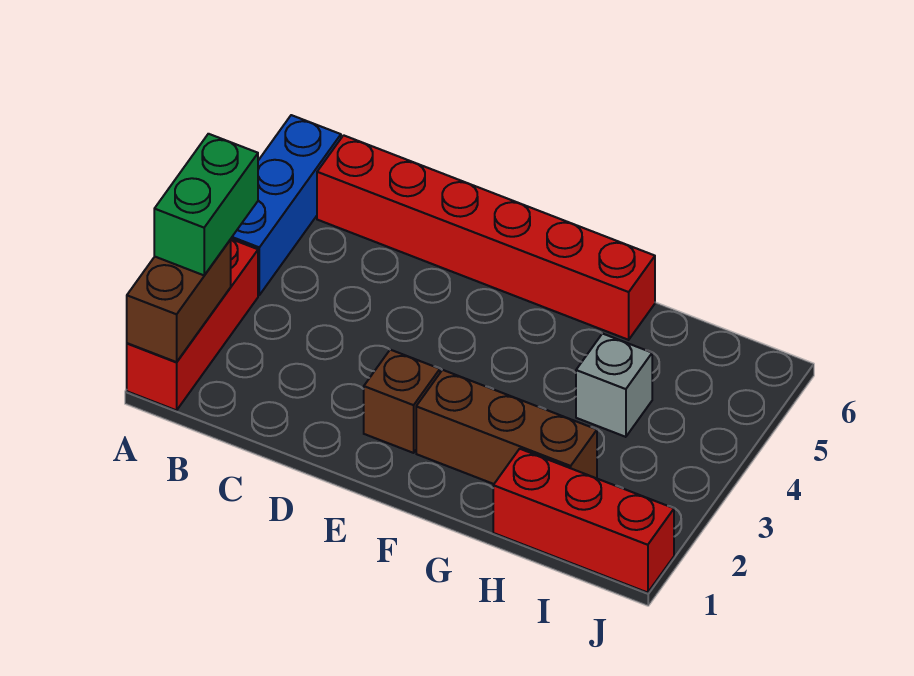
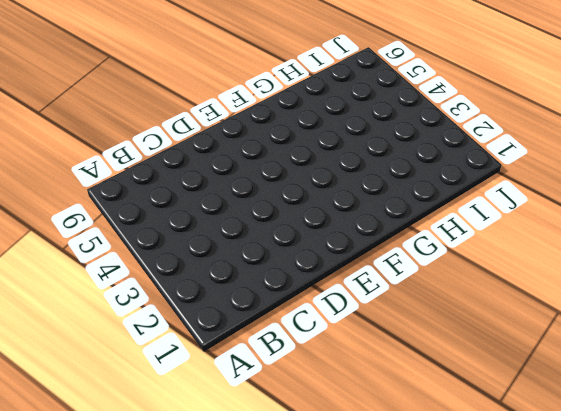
none -> red 1x3 brick [127,239,258,410]
none -> blue 1x3 brick [231,115,341,295]

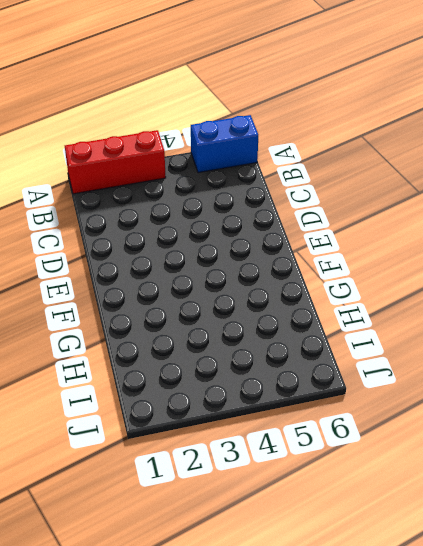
blue 1x2 brick [191,115,258,173] -> blue 1x3 brick [231,115,341,295]
none -> red 1x6 brick [317,135,655,340]
none -> brown 1x1 brick [364,350,440,453]

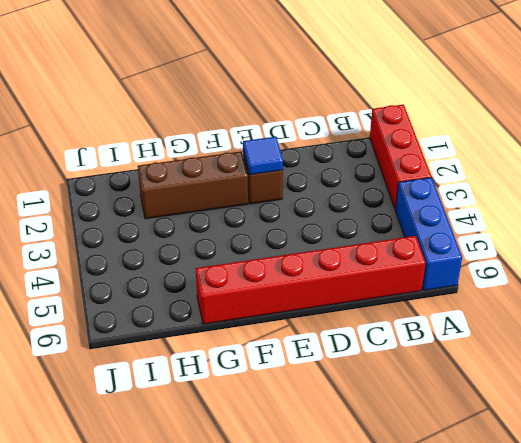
blue 1x1 tile [243,137,283,175] -> none
none -> red 1x3 brick [493,449,674,593]
none -> grey 1x1 brick [576,334,652,437]

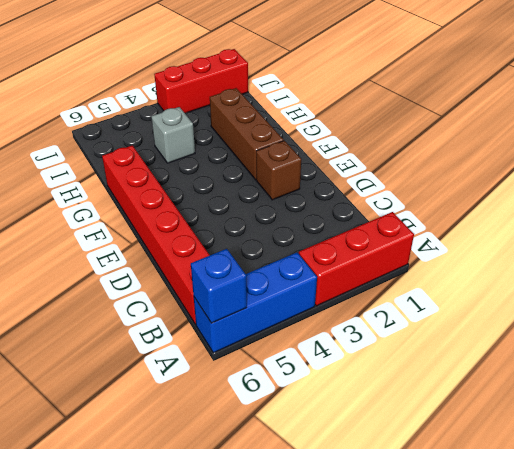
blue 1x1 brick [191,249,247,323] -> none
red 1x3 brick [154,49,248,113] -> red 1x3 brick turned to [493,449,674,593]
none -> brown 1x2 brick [127,240,231,362]
none -> green 1x2 brick [154,134,258,275]

